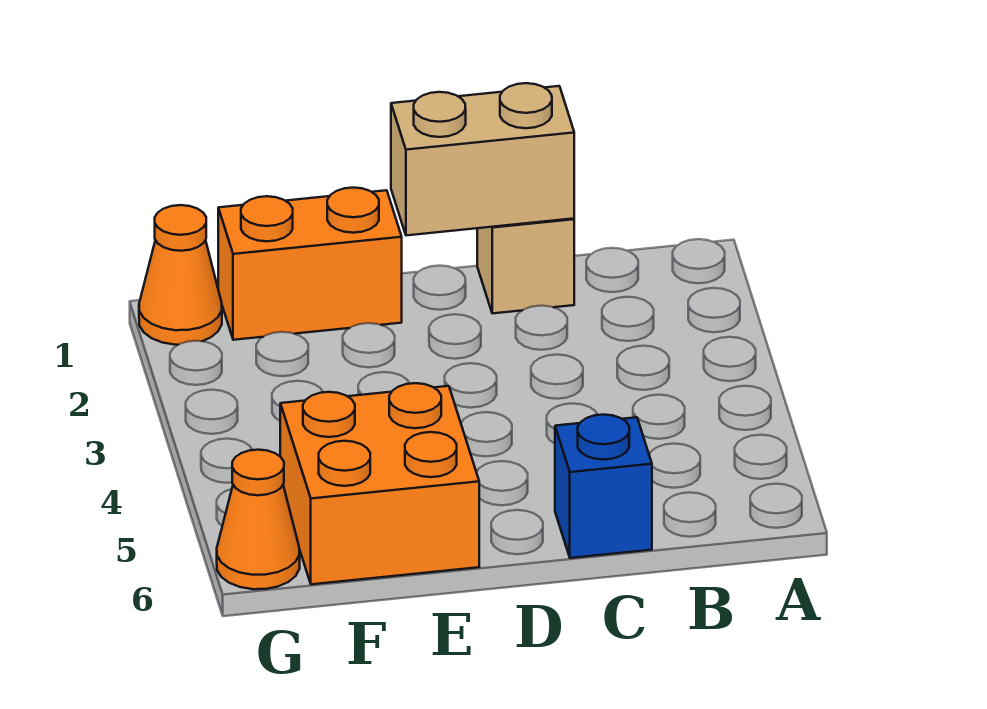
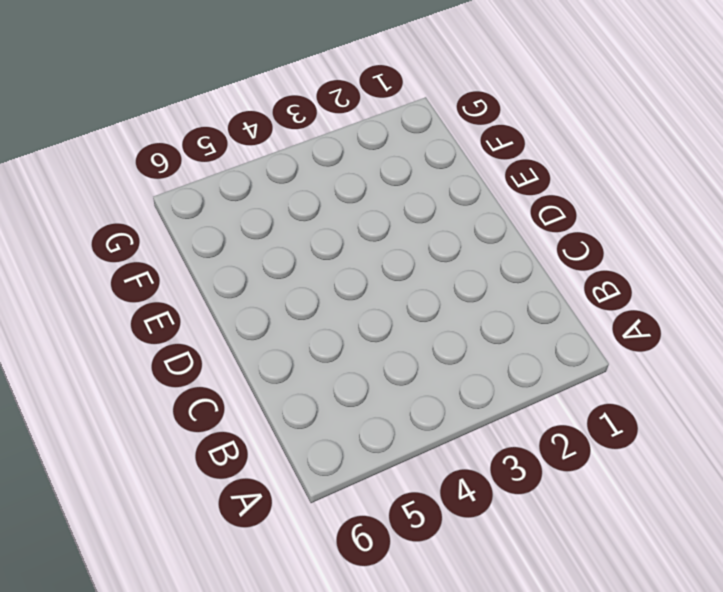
none -> tan 1x1 brick [477,219,574,313]
none -> blue 1x1 brick [555,415,652,558]

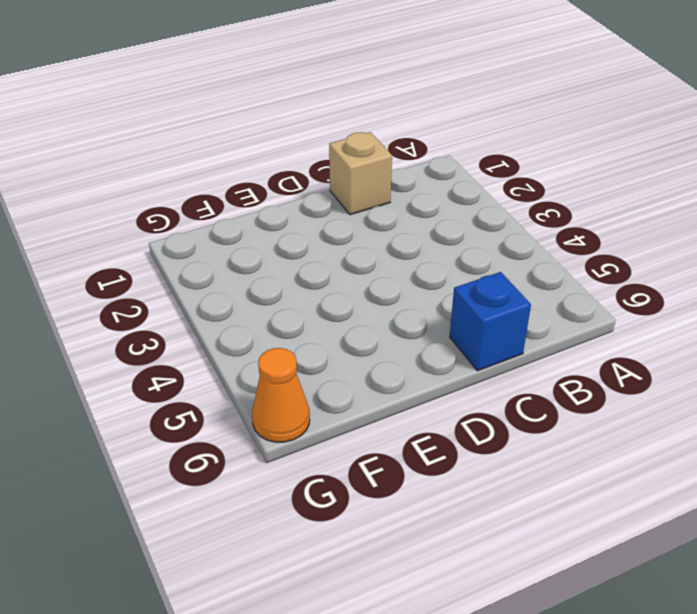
none -> orange 1x2 brick [218,188,402,340]
none -> orange 2x2 brick [280,383,479,584]

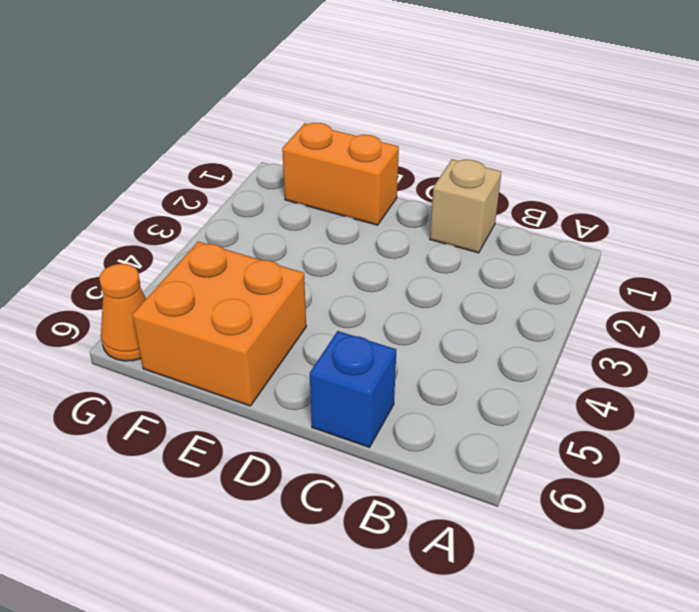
none -> orange 1x1 cone [139,205,222,345]
none -> tan 1x2 brick [391,83,574,236]

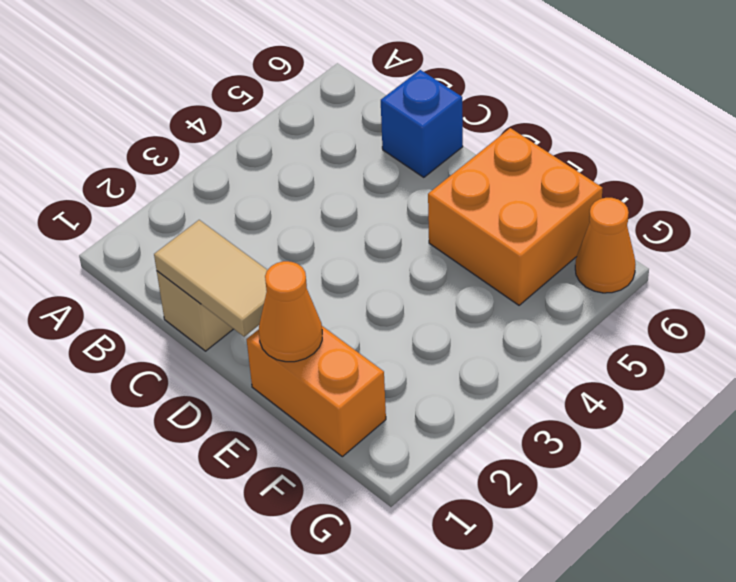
tan 1x2 tile [154,220,267,337] -> tan 1x2 brick [391,83,574,236]
orange 1x1 cone [259,261,322,362] -> orange 1x1 cone moved to [139,205,222,345]

